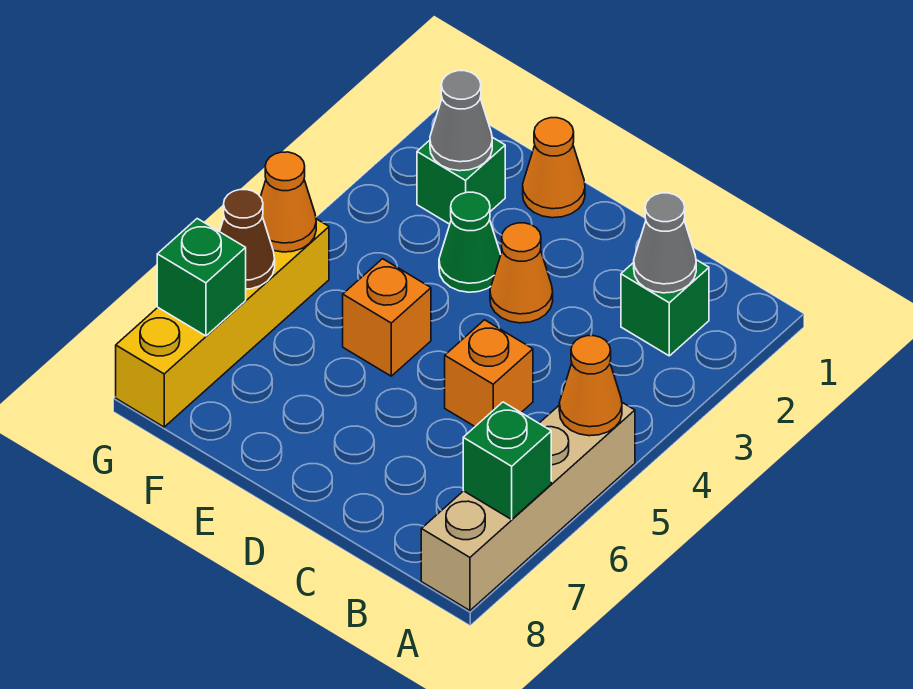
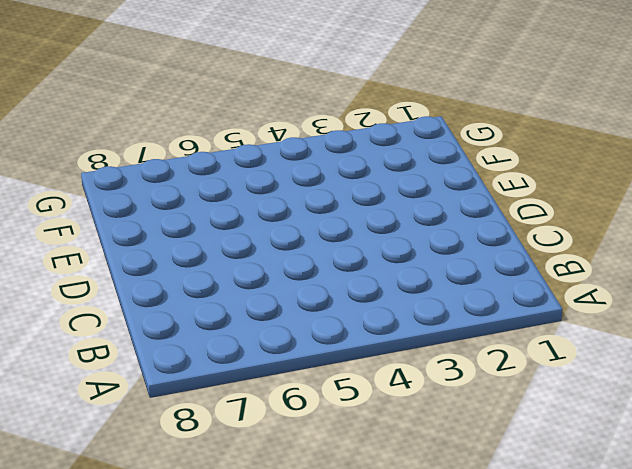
none -> tan 1x4 brick [421,403,635,611]
none -> green 1x1 brick [621,260,709,356]
none -> orange 1x1 brick [445,320,533,426]

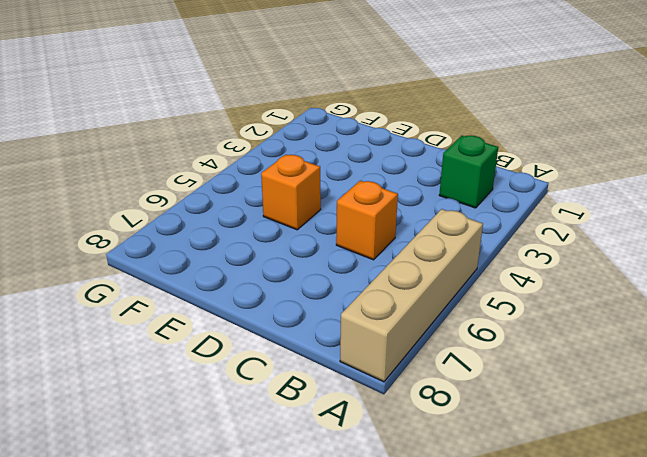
none -> orange 1x1 cone [490,223,553,323]
none -> orange 1x1 cone [523,118,585,218]
none -> green 1x1 cone [439,192,501,292]

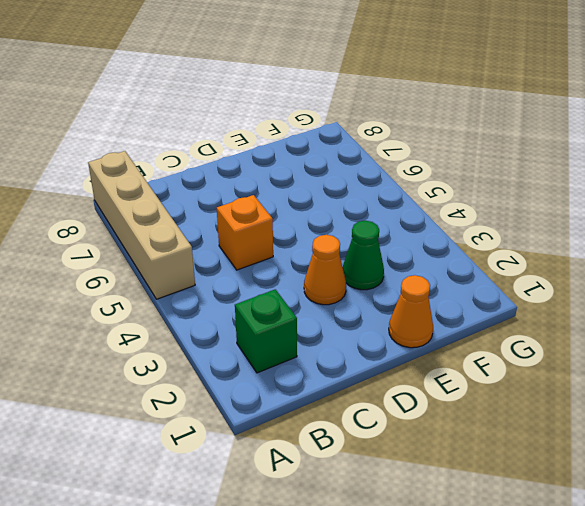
none -> orange 1x1 brick [343,259,431,376]
none -> green 1x1 brick [417,137,505,224]
none -> yellow 1x4 brick [116,219,329,427]

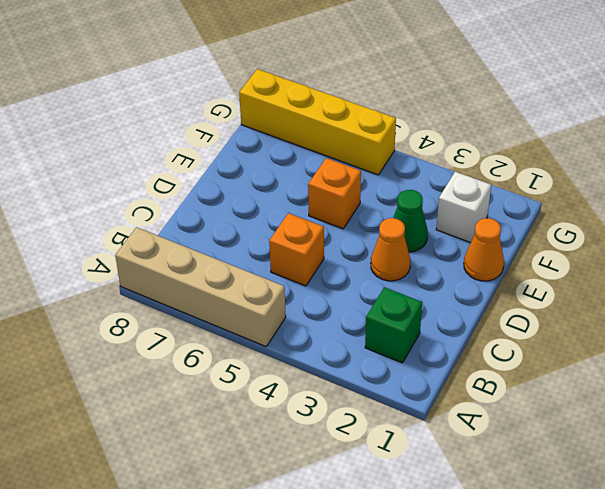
white 1x1 brick [436,172,491,243] -> green 1x1 brick [417,137,505,224]
none -> orange 1x1 cone [559,336,622,436]
none -> green 1x1 brick [463,402,551,519]
none -> grey 1x1 cone [634,193,696,293]

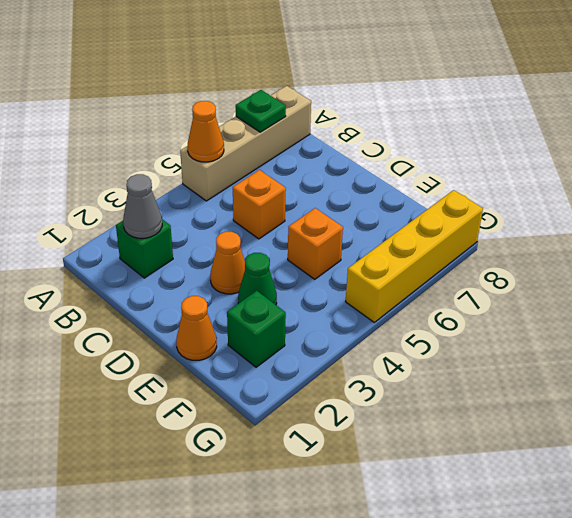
green 1x1 plate [236,90,286,132] -> green 1x1 brick [463,402,551,519]
none -> grey 1x1 cone [430,71,492,171]
none -> orange 1x1 cone [261,152,316,252]
none -> brown 1x1 cone [220,190,275,289]

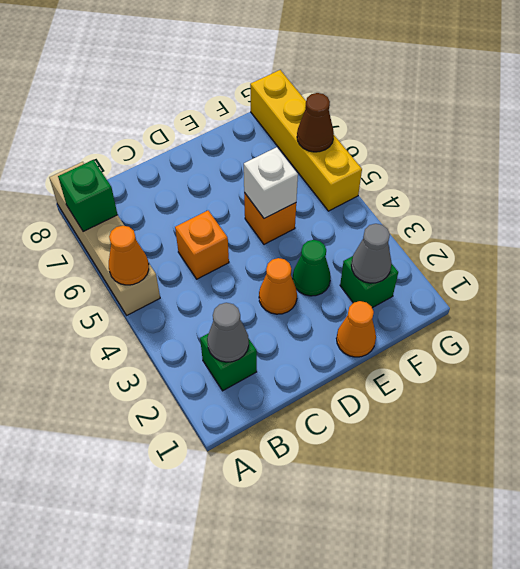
white 1x1 brick [244,147,298,219] -> none
none -> orange 1x1 cone [261,152,316,252]
none -> green 1x1 brick [157,219,246,336]

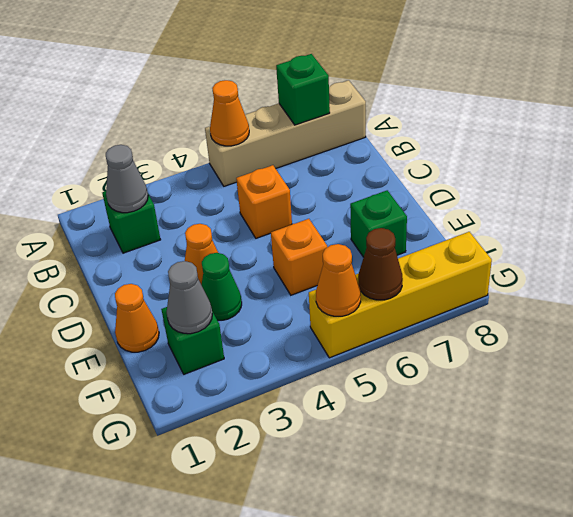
green 1x1 brick [350,190,407,257] -> green 1x1 brick moved to [157,219,246,336]

